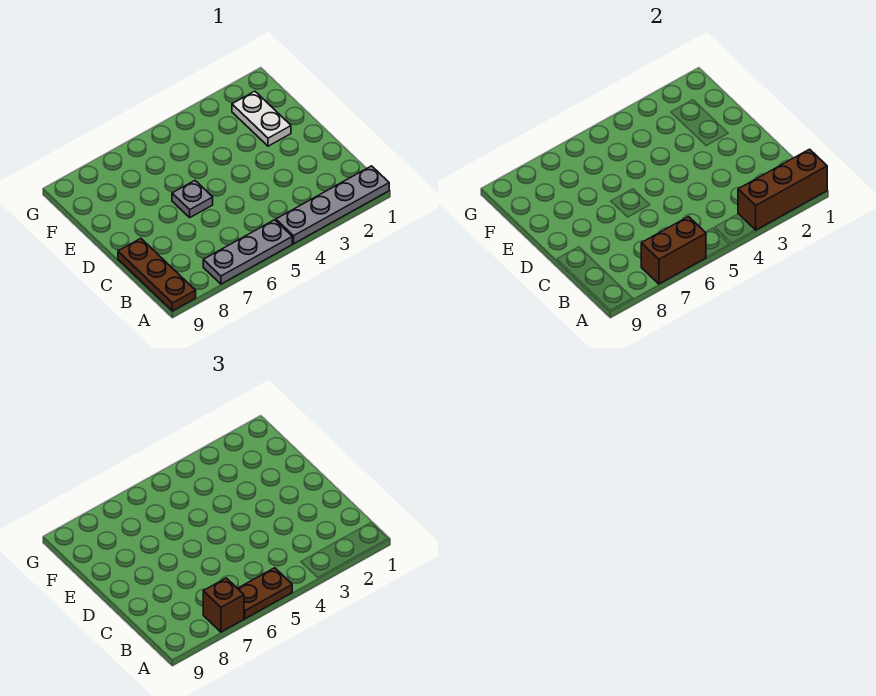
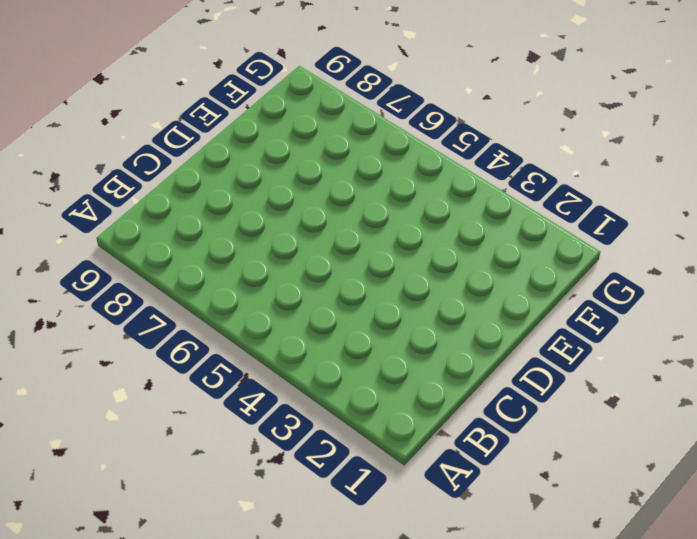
none -> grey 1x4 plate [276,166,389,244]
none -> grey 1x3 plate [203,220,292,284]

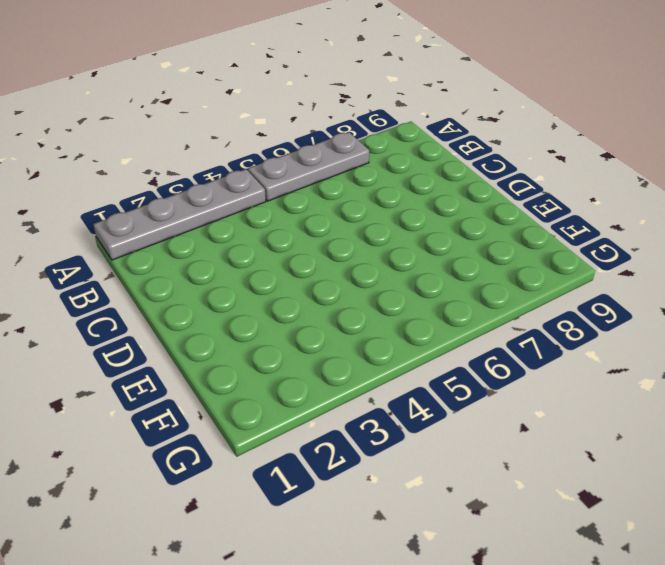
none -> brown 1x3 plate [118,238,196,311]
none -> grey 1x1 plate [172,181,213,217]

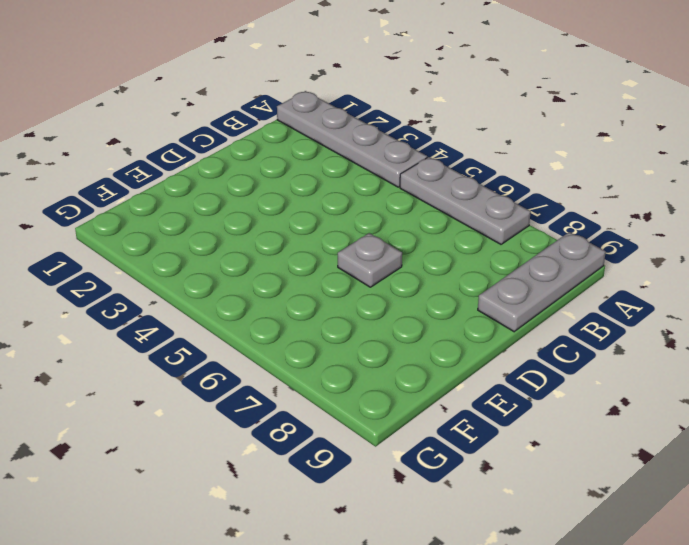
grey 1x3 plate [478,232,606,332] -> brown 1x3 plate [118,238,196,311]
none -> white 1x2 plate [232,91,291,146]
none -> brown 1x3 brick [738,149,827,230]

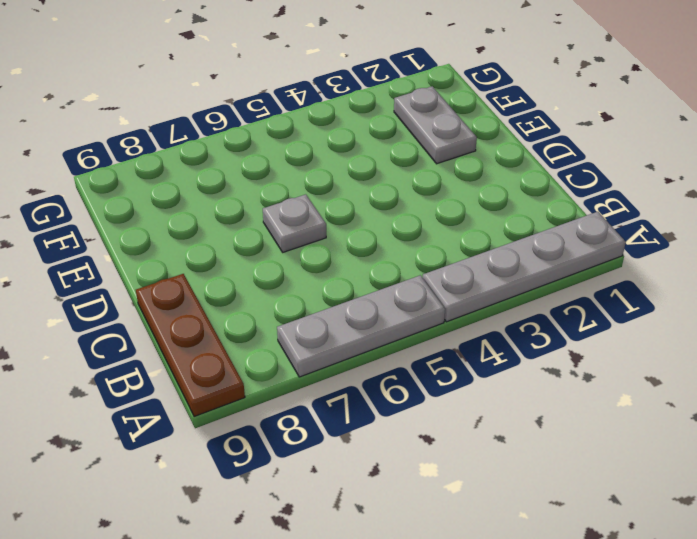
grey 1x2 plate [394,86,477,164] -> white 1x2 plate [232,91,291,146]
none -> brown 1x3 brick [738,149,827,230]
none -> brown 1x2 brick [641,217,706,284]

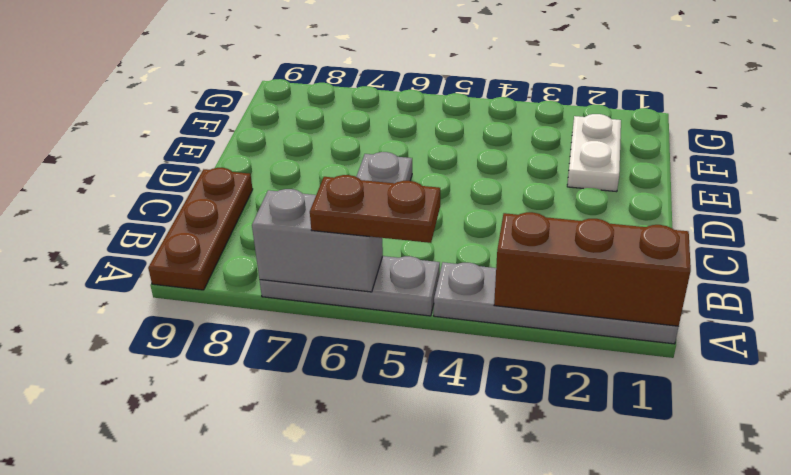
grey 1x2 brick [252,189,383,292] -> brown 1x2 brick [641,217,706,284]
none -> brown 1x1 brick [203,578,244,632]

